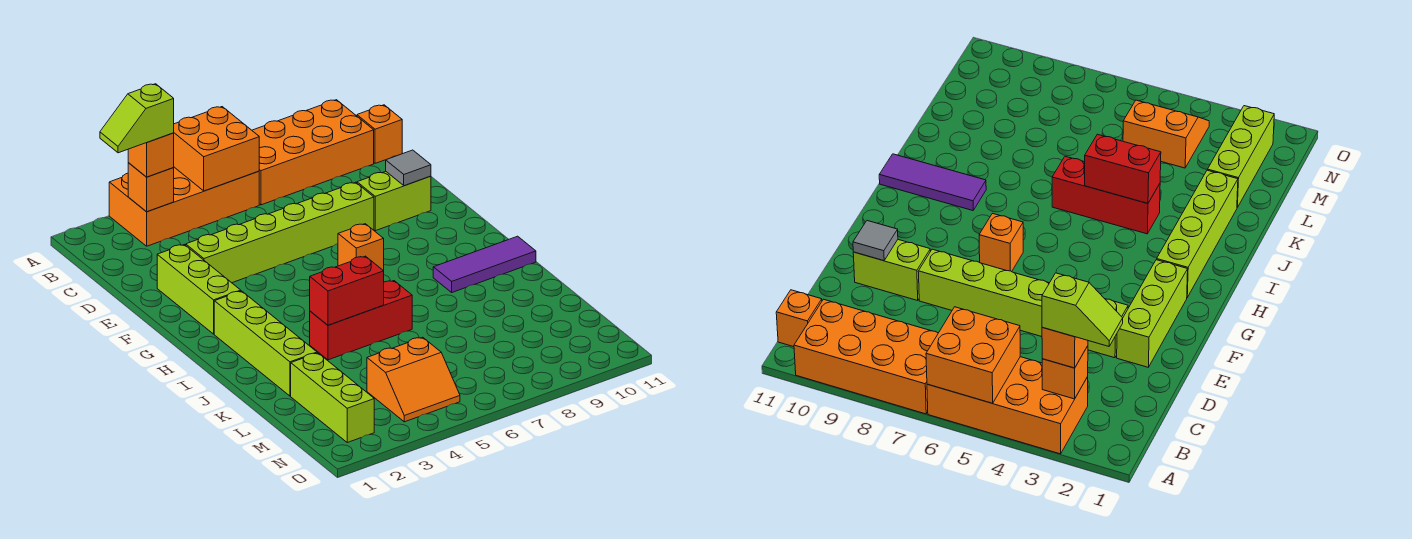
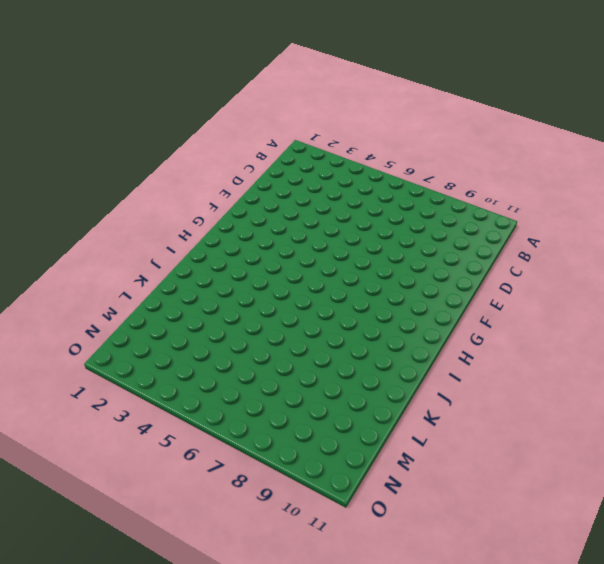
none -> orange 2x4 brick [109,167,259,246]
none -> orange 2x4 brick [252,100,374,205]
none -> orange 1x1 brick [357,105,402,163]

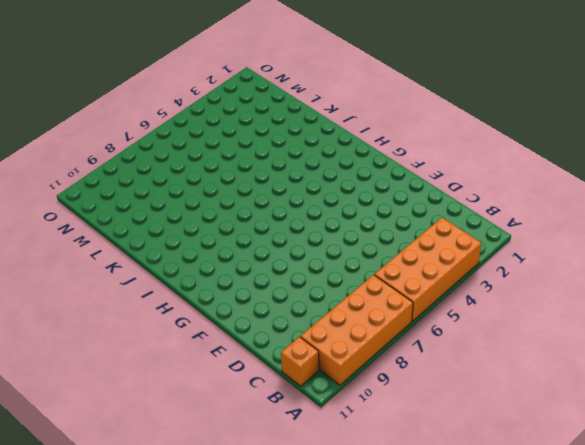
none -> lime 1x3 brick [157,245,241,334]
none -> lime 1x6 brick [186,182,374,283]
none -> lime 1x2 brick [357,171,431,231]

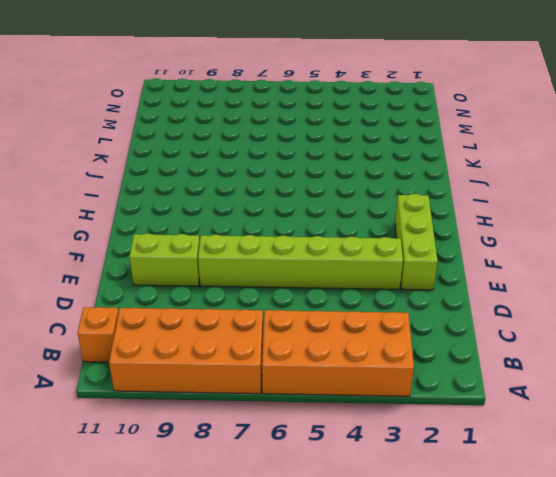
none -> orange 1x1 brick [338,224,384,271]
none -> lime 1x4 brick [214,291,317,396]
none -> purple 1x3 tile [433,236,536,292]

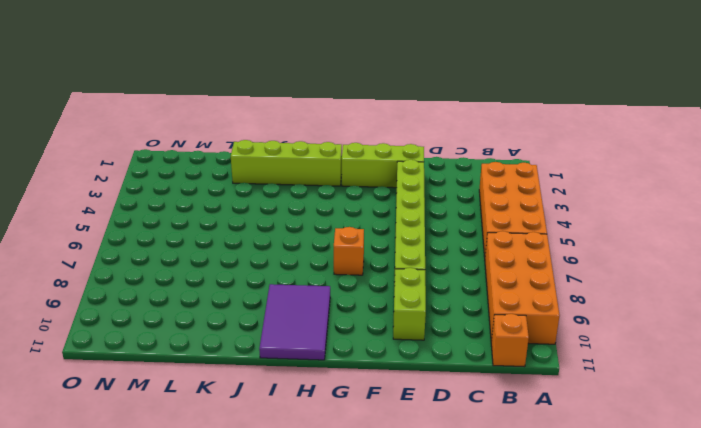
purple 2x3 tile [259,284,330,360] -> purple 1x3 tile [433,236,536,292]
none -> red 1x3 brick [310,281,412,360]
none -> lime 1x3 brick [291,353,374,442]
none -> orange 2x2 slope [367,337,460,422]

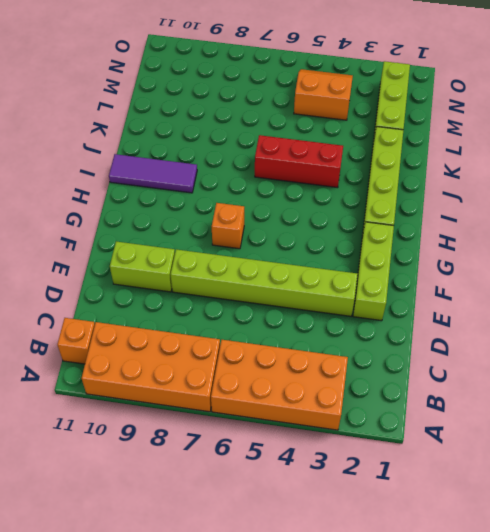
none -> orange 2x2 brick [174,107,259,191]
none -> orange 1x1 brick [128,163,174,212]
none -> grey 1x1 tile [386,150,431,186]

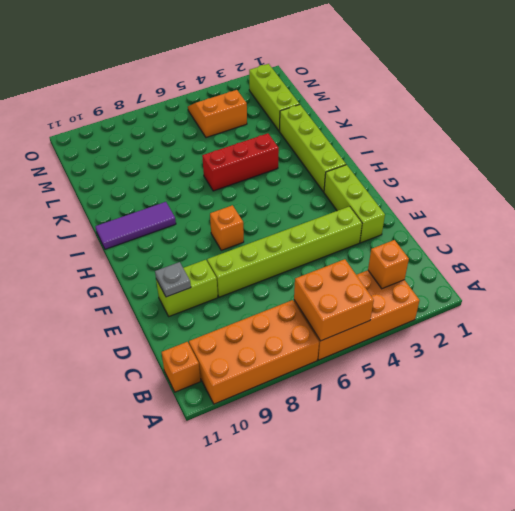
grey 1x1 plate [155,262,191,297] -> grey 1x1 tile [386,150,431,186]
none -> red 1x2 brick [310,256,384,325]
none -> orange 1x1 brick [128,133,174,177]
none -> lime 1x2 slope [100,84,174,153]

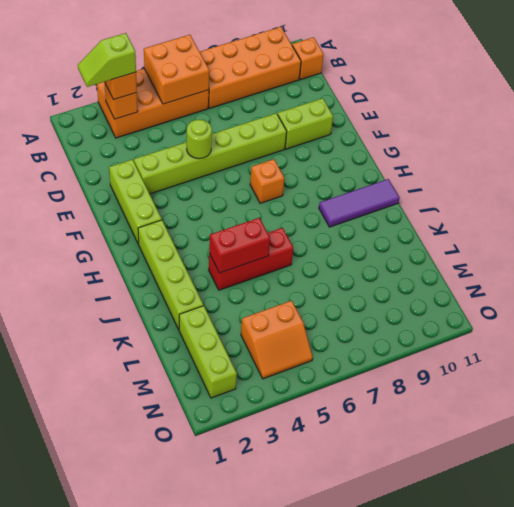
lime 1x1 round brick [187,120,212,159] -> none
none -> grey 1x1 tile [386,150,431,186]

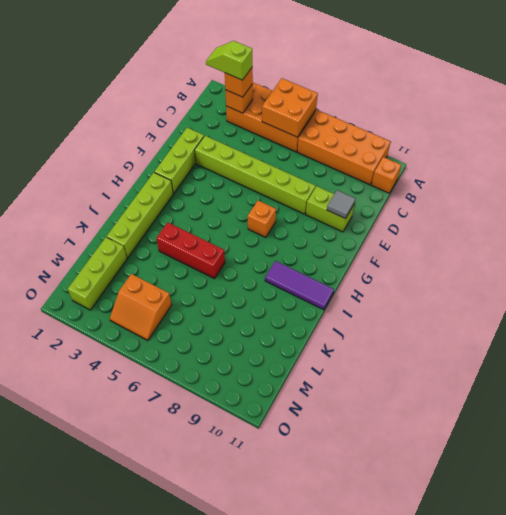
none -> red 1x2 brick [310,256,384,325]

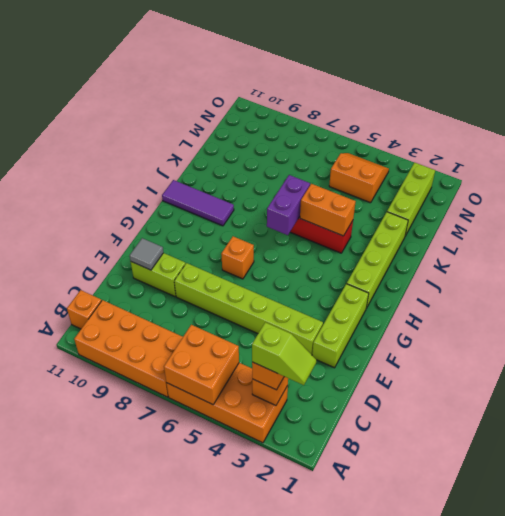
purple 1x2 brick [267,175,310,235] -> none
orange 1x2 brick [300,184,356,236] -> red 1x2 brick [310,256,384,325]

